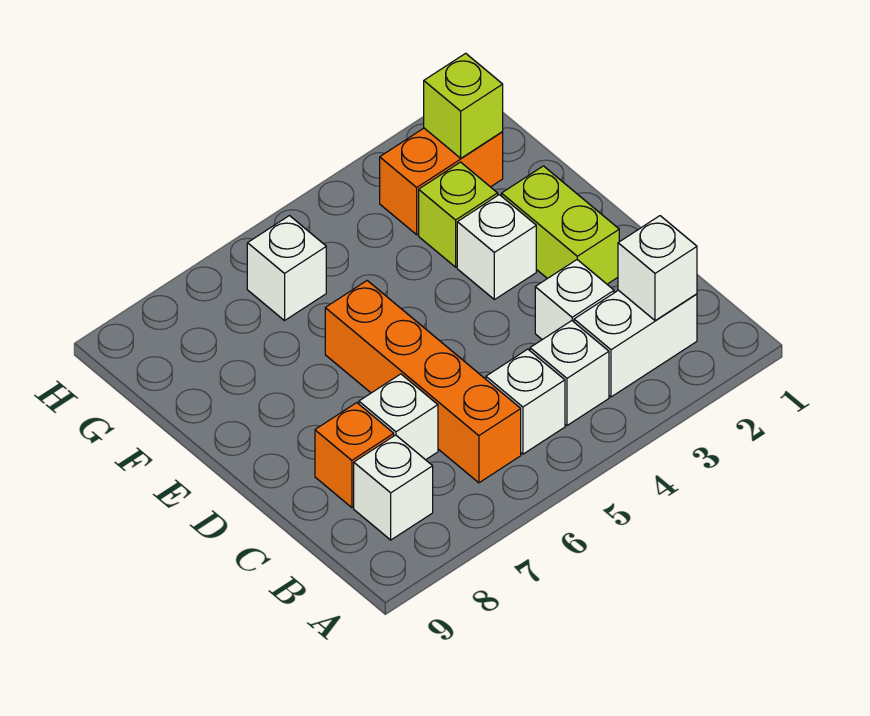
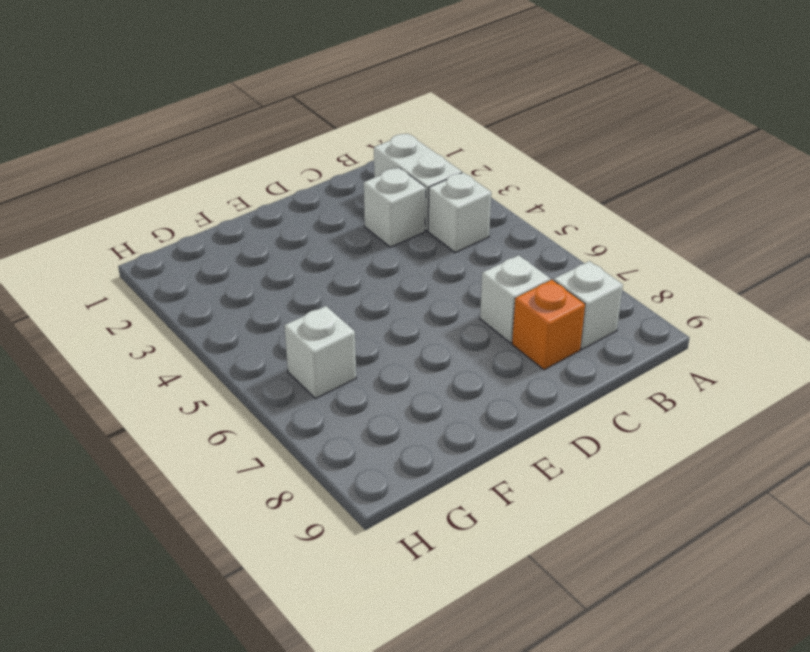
none -> white 1x1 brick [486,349,565,454]
none -> orange 1x4 brick [325,281,521,483]
none -> lime 1x2 brick [502,166,619,284]

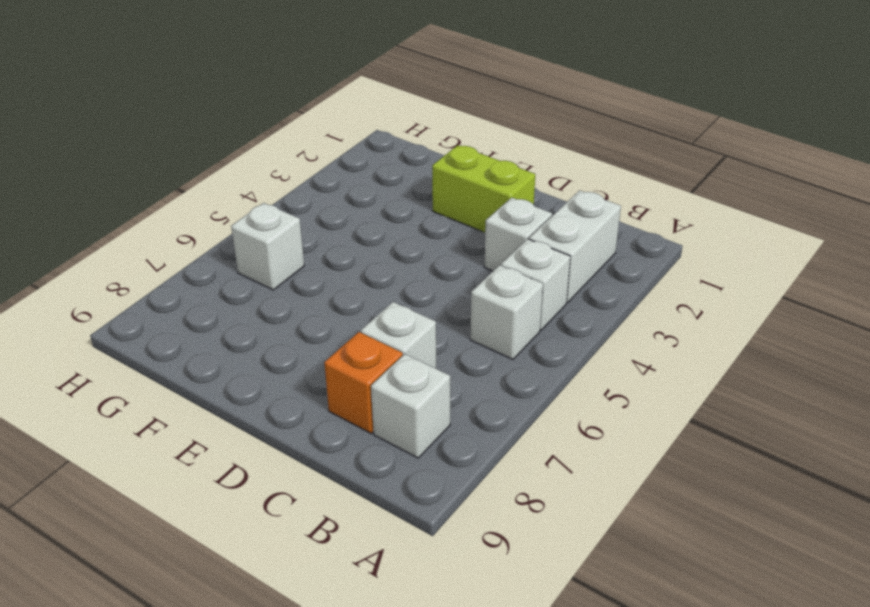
none -> orange 1x4 brick [325,281,521,483]
none -> white 1x1 brick [457,195,536,300]
none -> lime 1x1 brick [419,162,498,267]

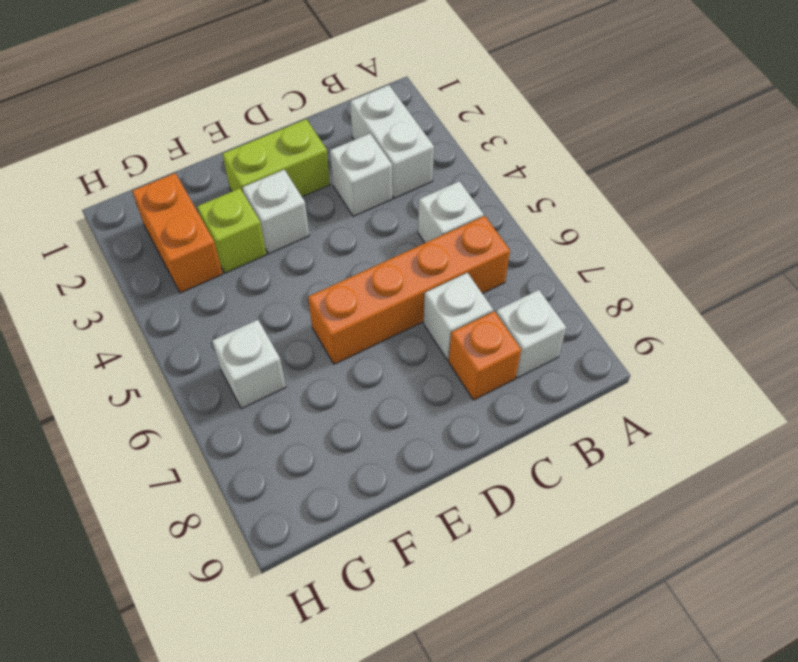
none -> white 1x1 brick [530,321,609,425]
none -> white 1x1 brick [618,216,697,321]
none -> lime 1x1 brick [424,53,503,158]

